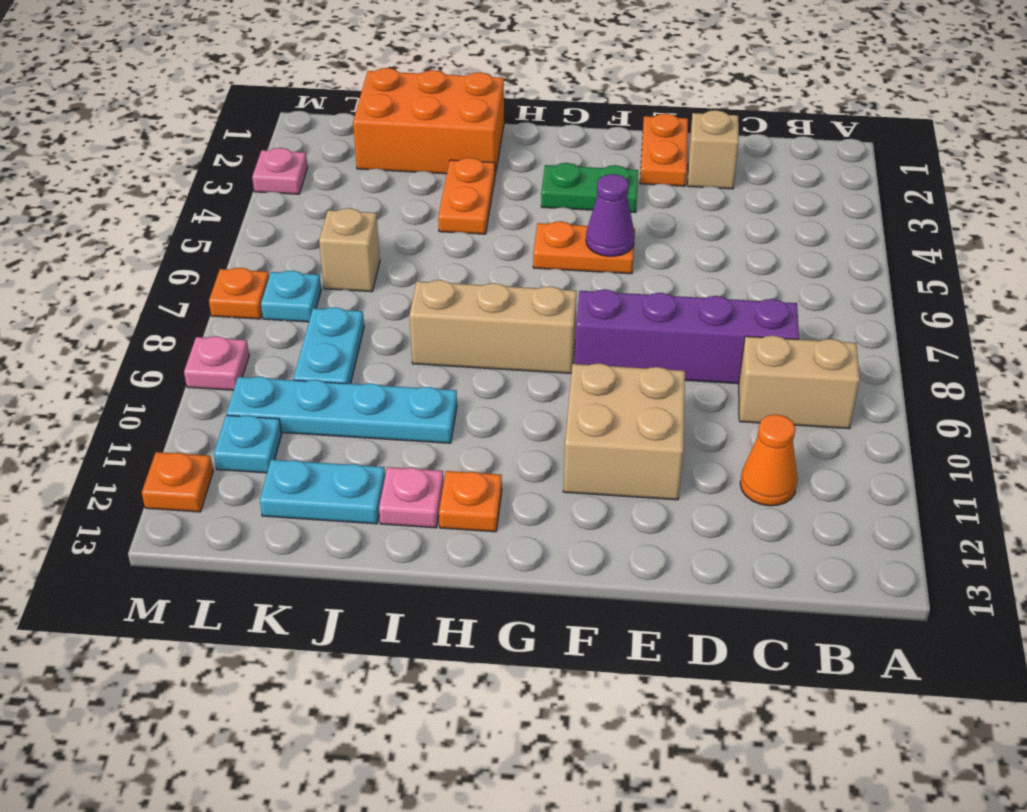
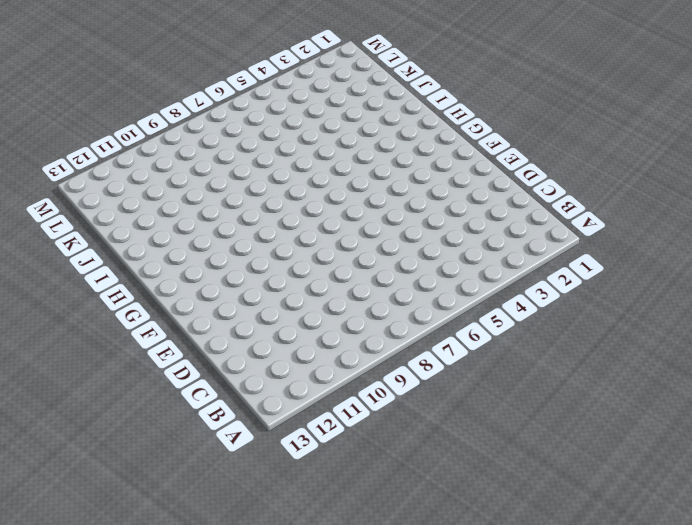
none -> tan 1x2 brick [739,335,860,429]
none -> purple 1x4 brick [575,289,799,384]
none -> orange 1x1 cone [740,414,798,506]

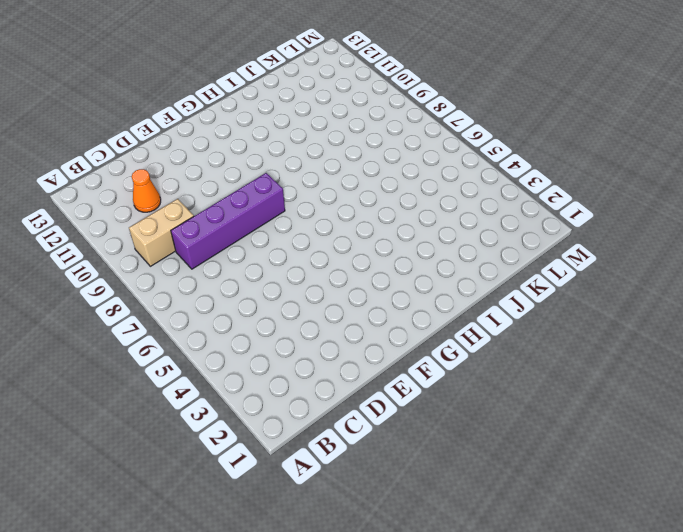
none -> tan 1x1 brick [688,110,739,189]
none -> orange 1x2 plate [640,114,688,186]
none -> tan 2x2 brick [563,363,685,500]

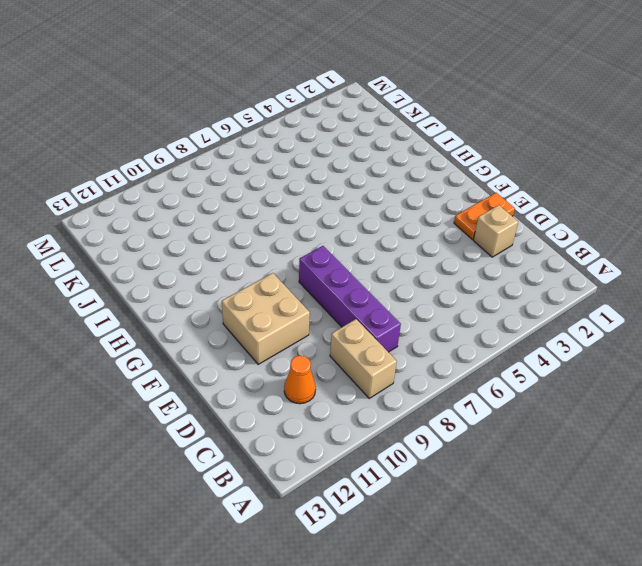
none -> green 1x2 plate [541,163,638,213]
none -> orange 1x2 plate [533,221,635,274]
none -> tan 1x3 brick [410,280,577,373]

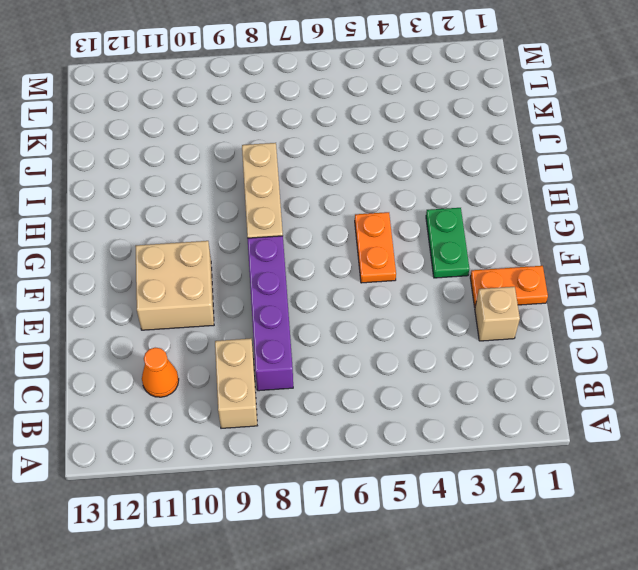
none -> orange 1x1 plate [439,471,502,532]
none -> orange 2x3 brick [353,68,504,175]
none -> orange 1x2 plate [438,158,495,234]

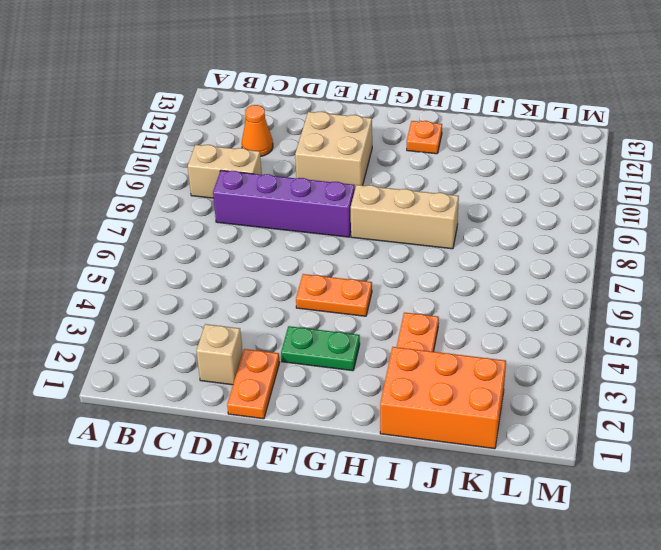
none -> cyan 1x4 plate [227,376,457,443]
none -> pink 1x1 plate [379,467,444,528]
none -> cyan 1x2 plate [260,460,385,524]

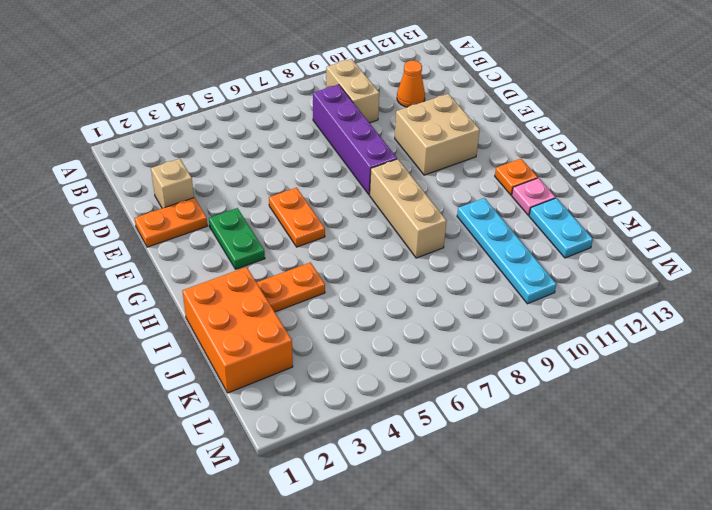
none -> tan 1x1 brick [319,208,380,292]
none -> cyan 1x2 plate [293,307,364,384]
none -> cyan 1x1 plate [261,270,321,322]

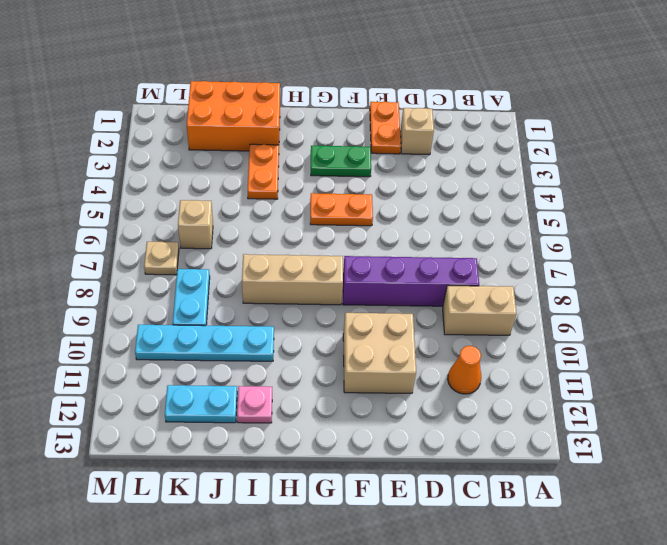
tan 1x1 plate [144,242,179,275] -> cyan 1x1 plate [261,270,321,322]
none -> orange 1x1 plate [439,471,502,532]
none -> cyan 1x1 plate [214,415,282,473]
none -> pink 1x1 plate [252,148,308,194]

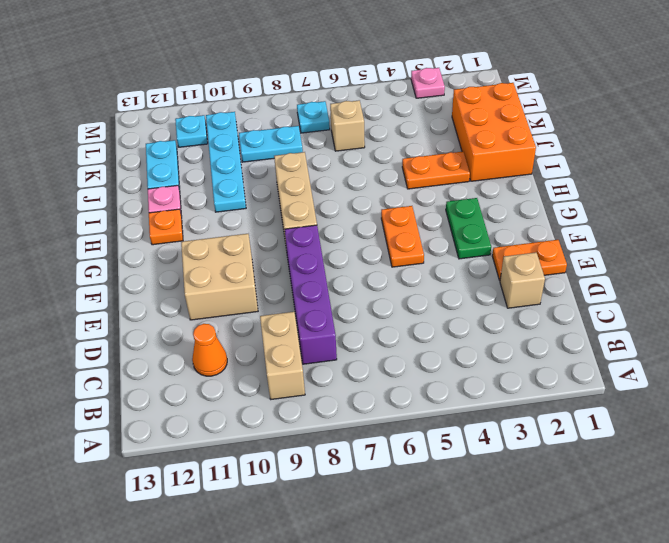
none -> orange 1x1 plate [209,268,269,319]
none -> pink 1x1 plate [184,336,249,390]
none -> orange 1x1 plate [142,452,213,512]

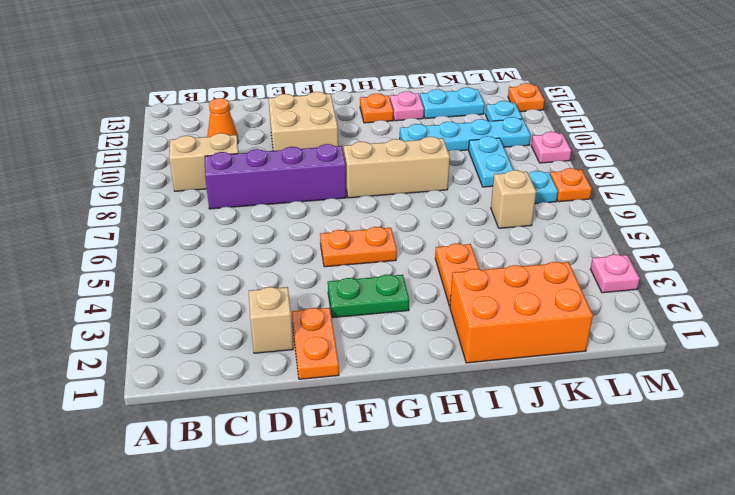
none -> purple 1x1 cone [586,174,635,256]

